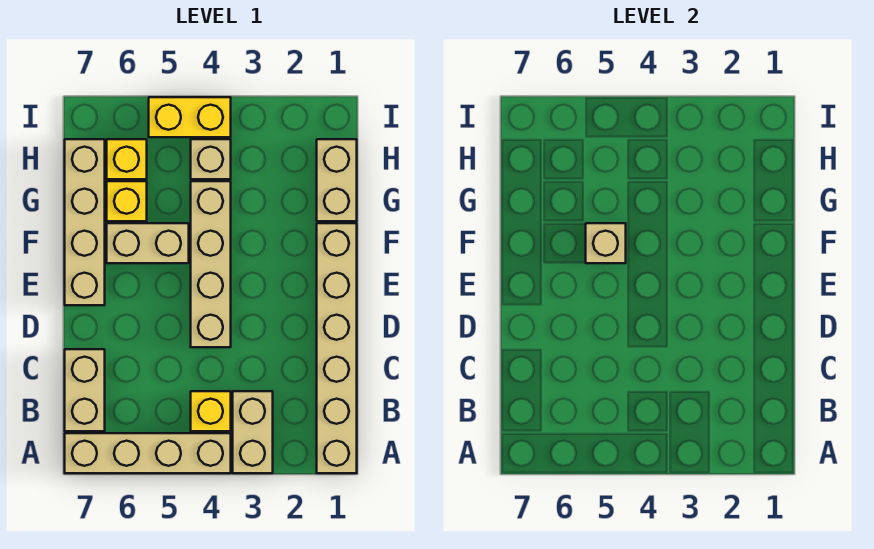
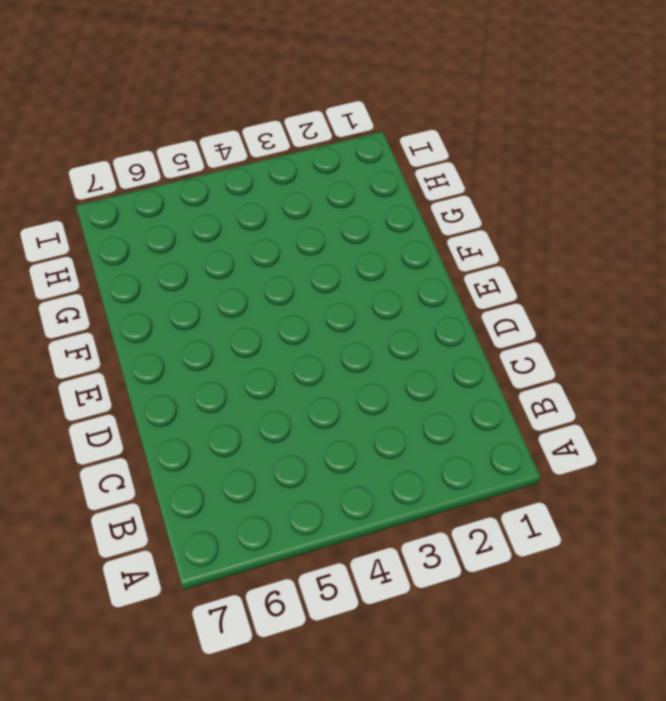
none -> tan 1x6 brick [317,223,357,473]
none -> tan 1x2 brick [233,391,273,473]
none -> tan 1x4 brick [65,433,231,473]

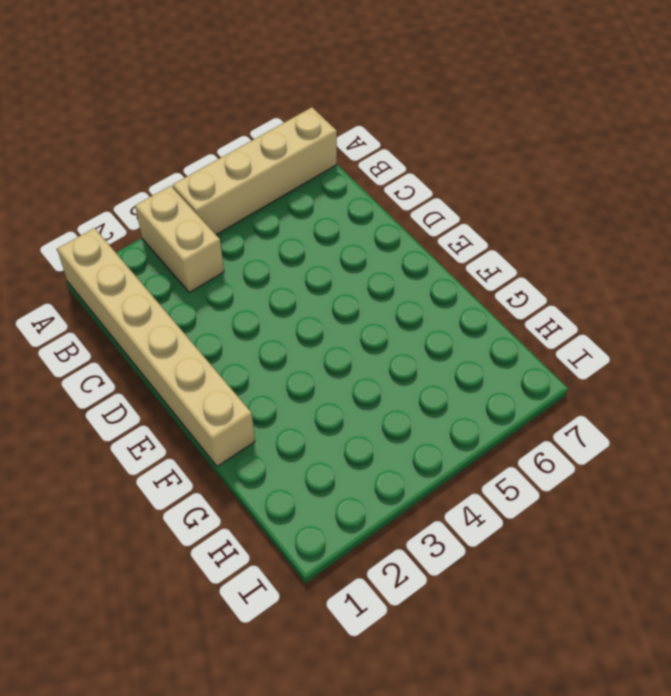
none -> yellow 1x1 brick [191,391,231,431]
none -> tan 1x2 brick [65,349,105,431]
none -> tan 1x4 brick [191,181,231,347]

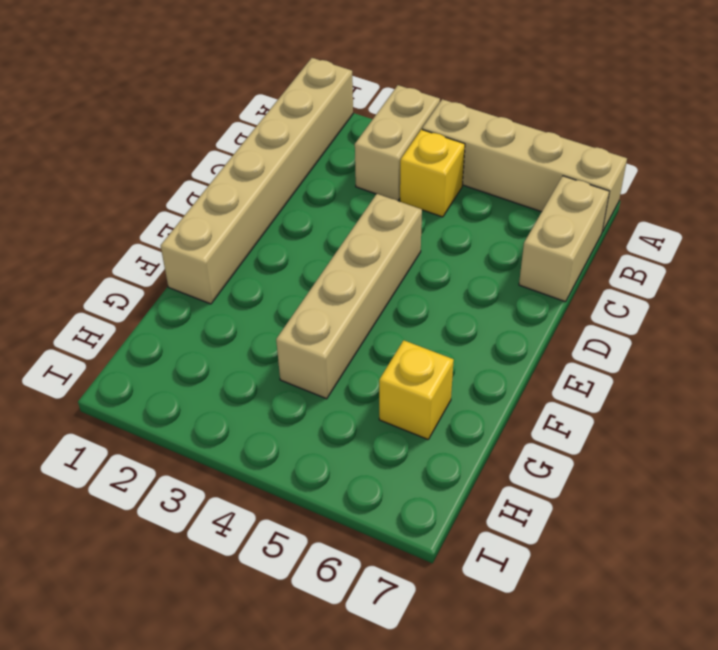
none -> tan 1x4 brick [65,139,105,305]
none -> tan 1x2 brick [107,223,189,263]
none -> tan 1x2 brick [317,139,357,221]

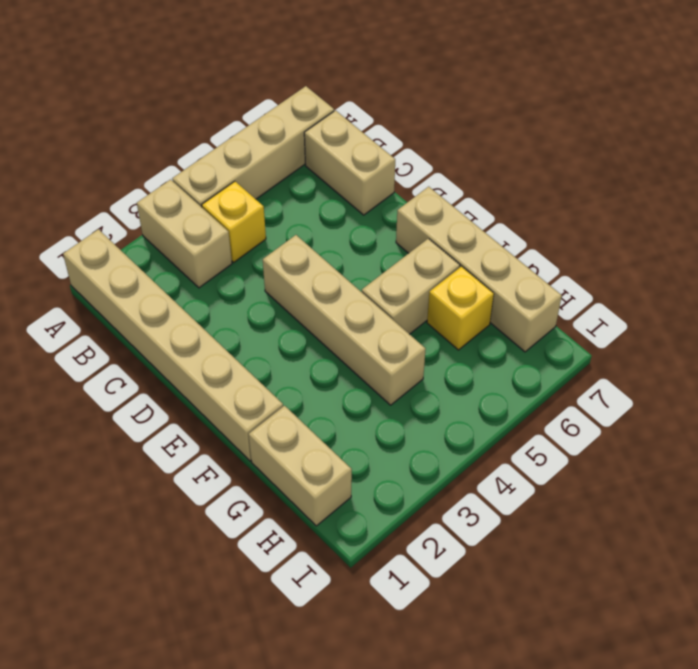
none -> tan 1x1 brick [191,139,231,179]
none -> yellow 1x1 brick [107,139,147,179]
none -> yellow 1x2 brick [149,97,231,137]

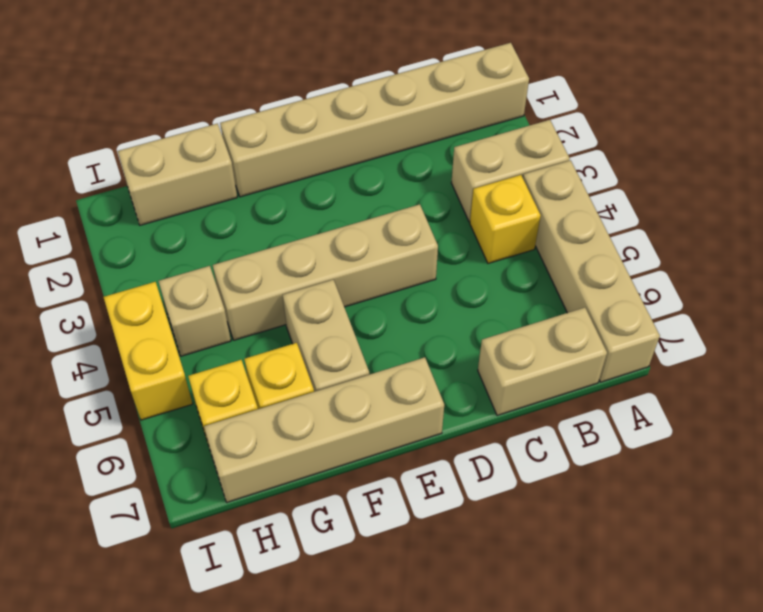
none -> tan 1x1 brick [586,223,626,263]

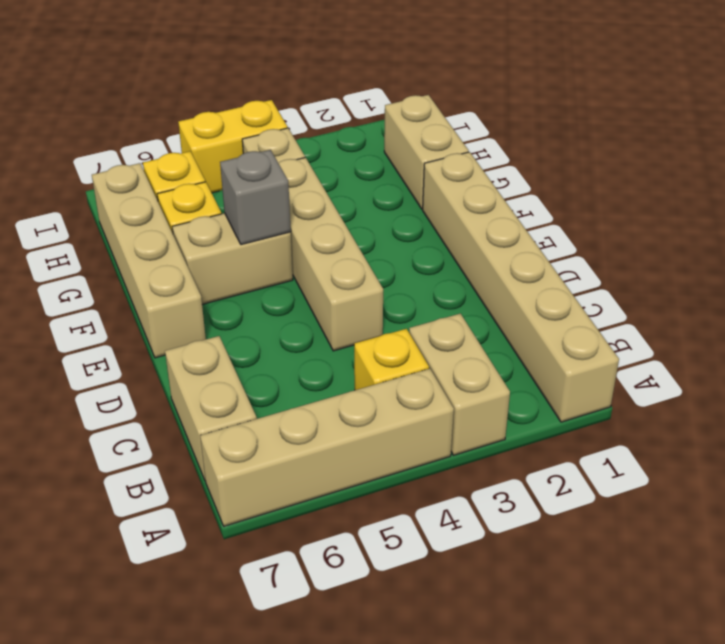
grey 1x1 brick [220,150,291,245] -> tan 1x1 brick [586,223,626,263]

